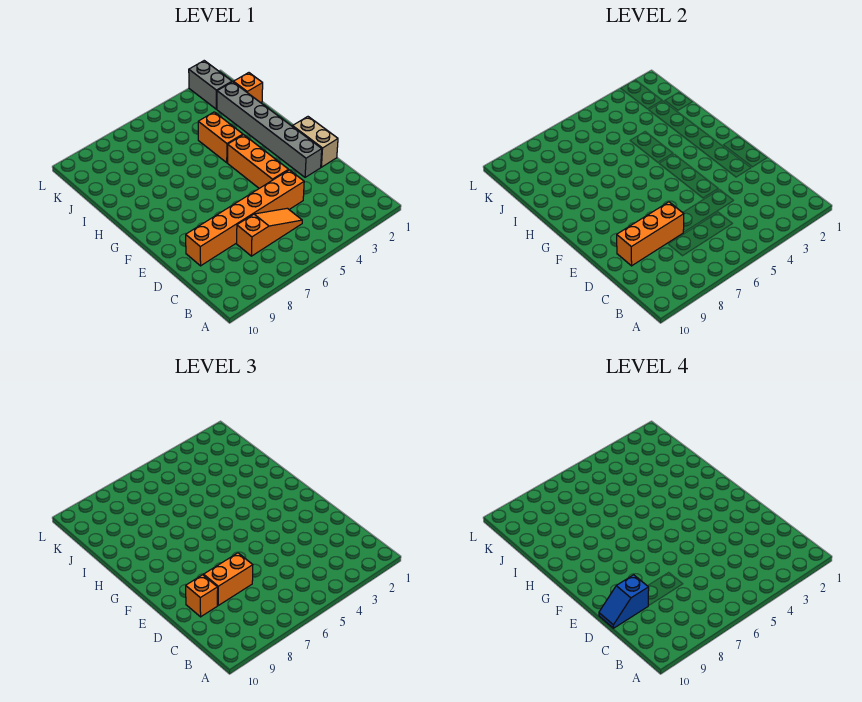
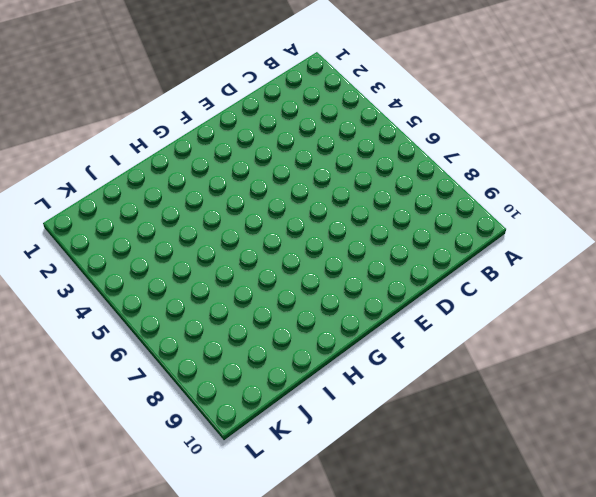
none -> orange 1x3 slope [237,208,302,256]
none -> orange 1x6 brick [186,170,304,266]
none -> tan 1x2 brick [293,117,338,167]

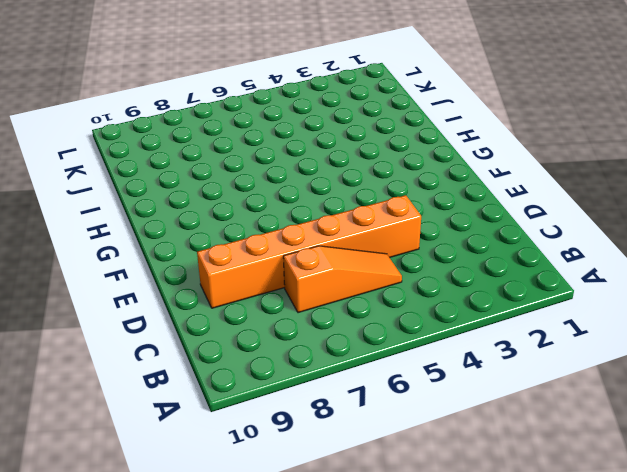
none -> tan 1x2 brick [293,117,338,167]
none -> grey 1x6 brick [217,82,322,177]
none -> orange 1x3 brick [228,135,289,188]

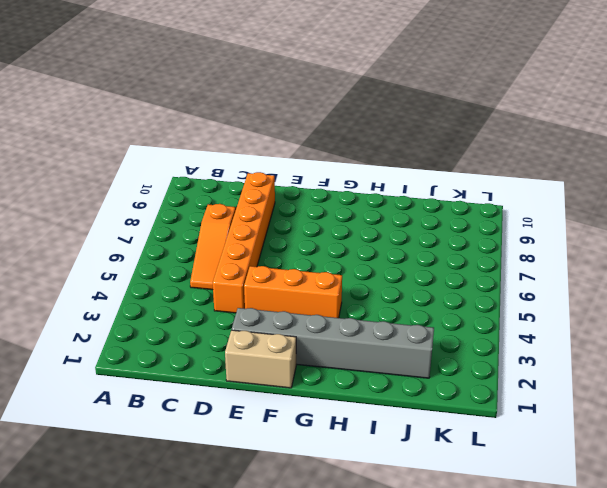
none -> orange 1x2 brick [198,112,243,163]
none -> orange 1x1 brick [234,73,263,103]
none -> grey 1x2 brick [189,61,232,109]

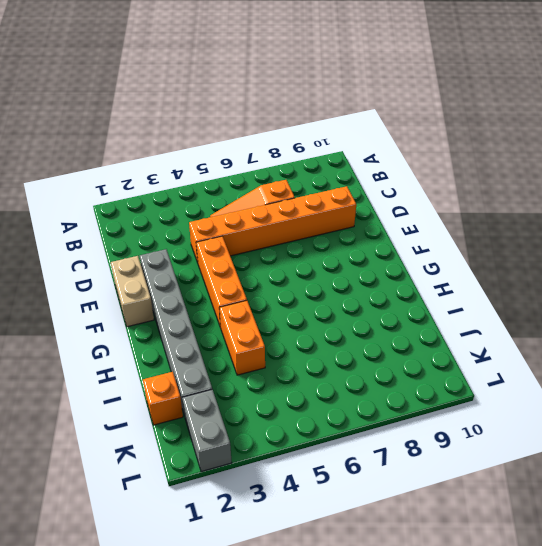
none -> orange 1x3 brick [617,202,684,266]
none -> orange 1x2 brick [204,553,253,605]
none -> orange 1x1 brick [186,575,218,617]

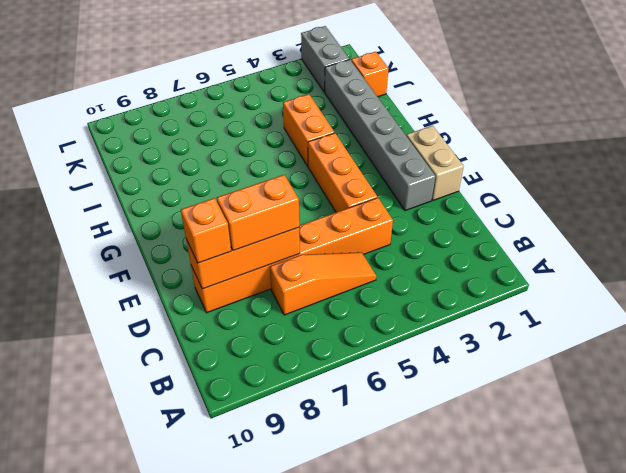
none -> blue 1x2 slope [599,575,649,628]

